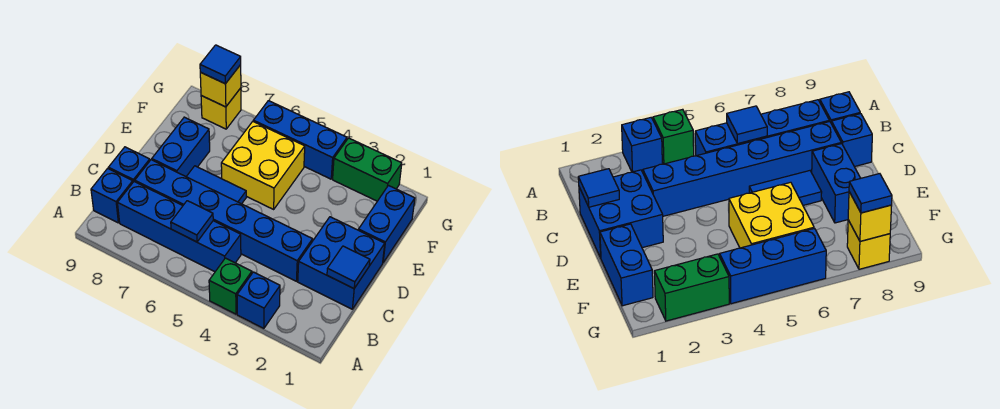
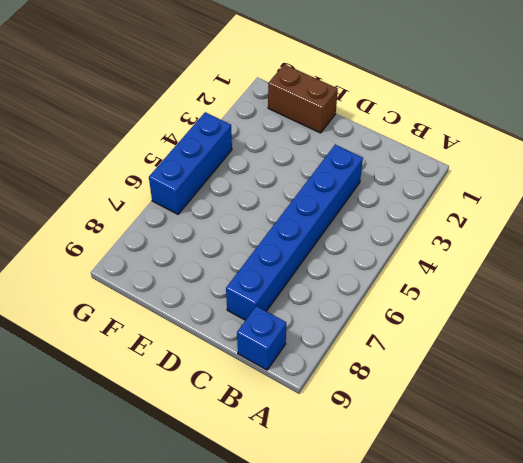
brown 1x2 brick [268,64,338,133] -> blue 1x2 brick [359,186,415,262]
none -> blue 1x1 brick [237,272,280,328]
none -> green 1x1 brick [209,258,252,314]
none -> blue 1x4 brick [118,182,241,272]

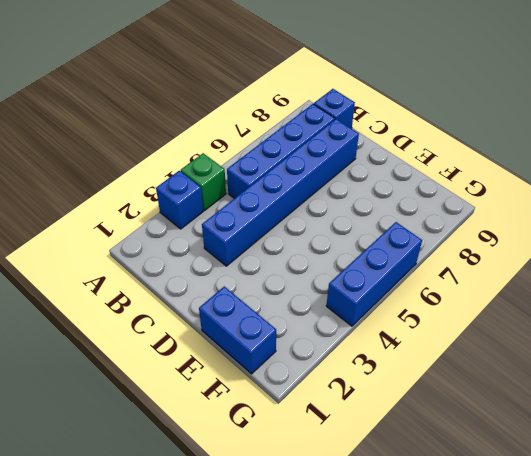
none -> blue 2x2 brick [298,217,385,309]
none -> blue 1x1 brick [109,147,150,182]
none -> blue 1x2 tile [186,166,246,204]

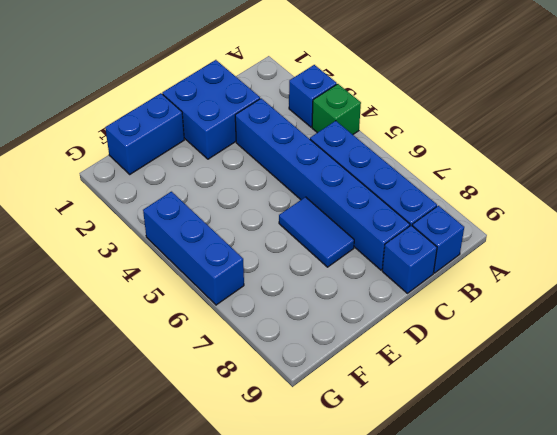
none -> blue 1x2 brick [152,117,210,176]
none -> yellow 2x2 brick [221,122,305,209]
none -> green 1x2 brick [333,138,402,201]

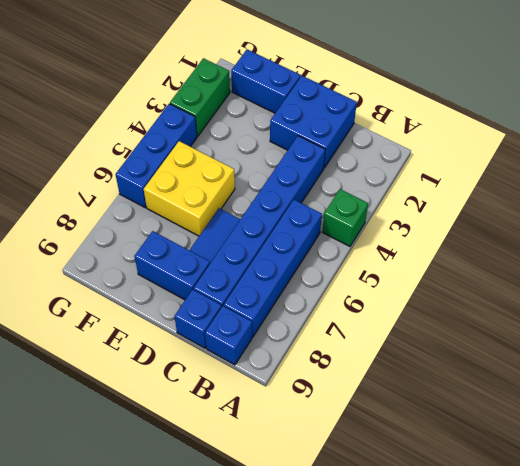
none -> blue 1x1 brick [237,272,280,328]
none -> yellow 1x1 brick [201,88,241,129]
none -> blue 1x1 tile [171,201,213,242]

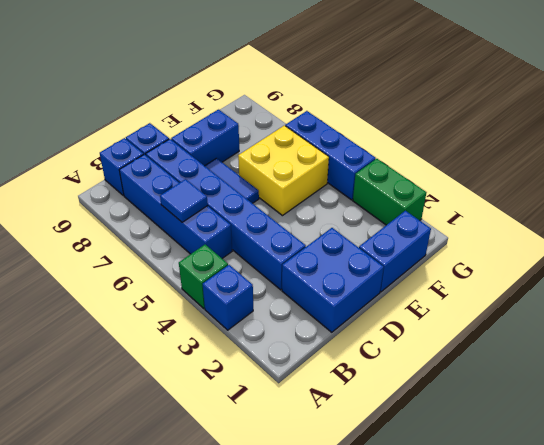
none -> yellow 1x1 brick [201,88,241,129]
none -> blue 1x1 tile [327,246,370,289]
none -> yellow 1x1 brick [200,65,241,107]

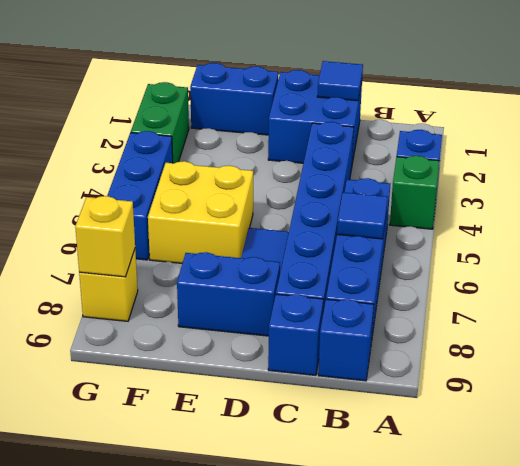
none -> blue 1x1 tile [200,45,241,84]

